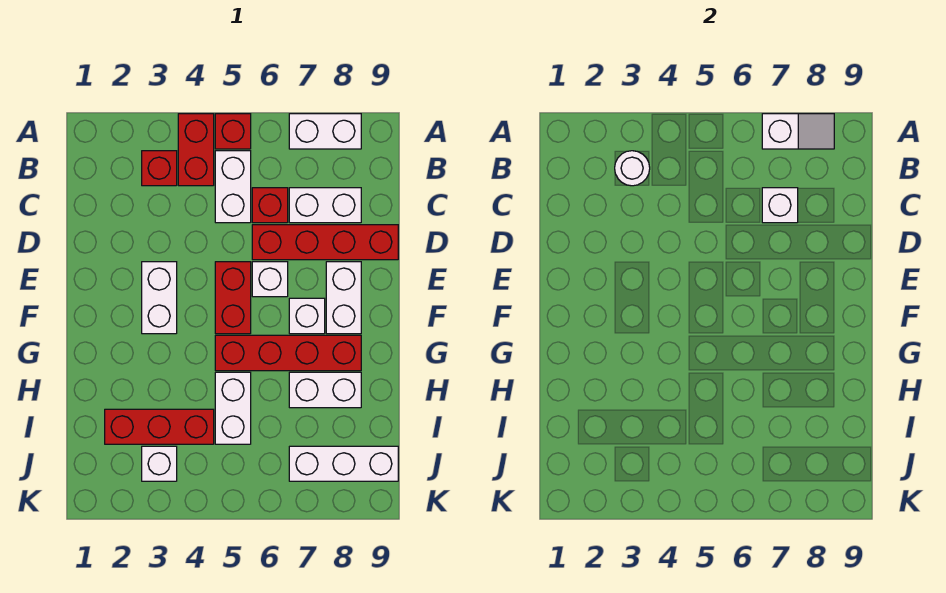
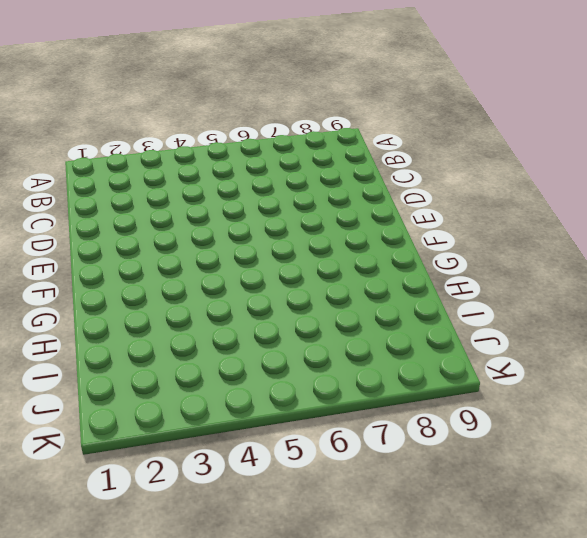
none -> red 1x2 brick [178,114,214,186]
none -> red 1x1 brick [215,114,251,149]
none -> white 1x2 brick [289,114,361,149]

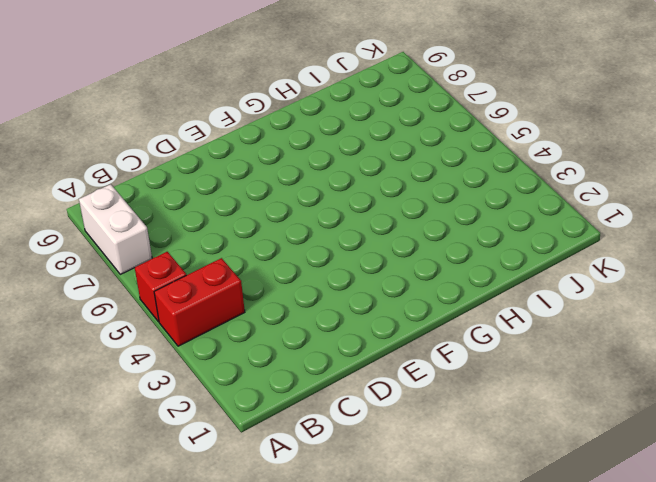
none -> red 1x1 brick [142,151,177,186]
none -> white 1x2 brick [215,151,251,223]
none -> red 1x1 brick [252,188,288,223]

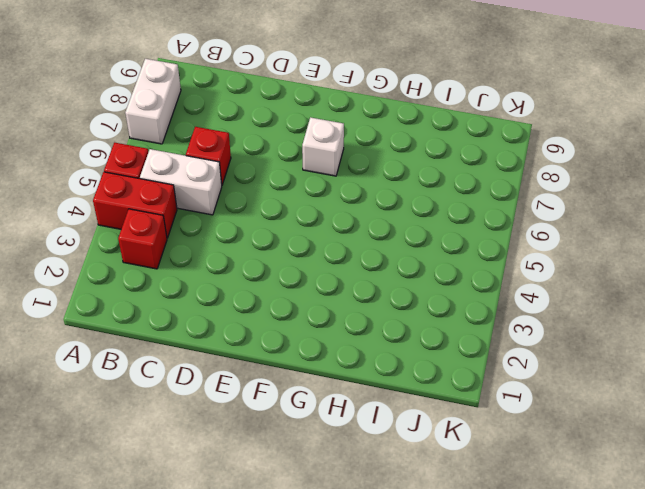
none -> white 1x2 brick [289,188,361,223]
none -> red 1x4 brick [252,225,398,260]
none -> white 1x2 brick [142,262,177,334]

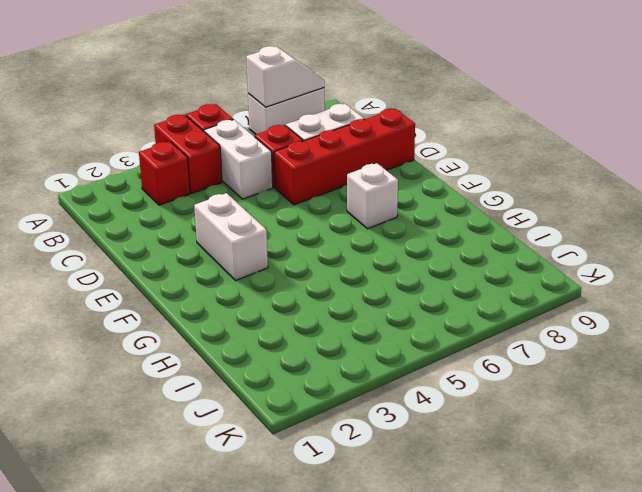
none -> red 1x2 brick [215,262,251,334]
none -> white 1x1 brick [252,262,288,297]
none -> white 1x2 brick [326,262,361,334]

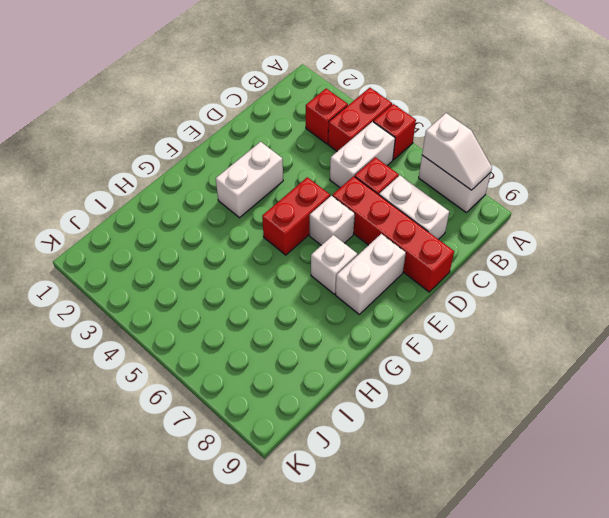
none -> red 1x4 brick [215,335,361,371]
none -> white 1x2 brick [215,372,251,444]
none -> white 1x2 brick [289,372,361,408]

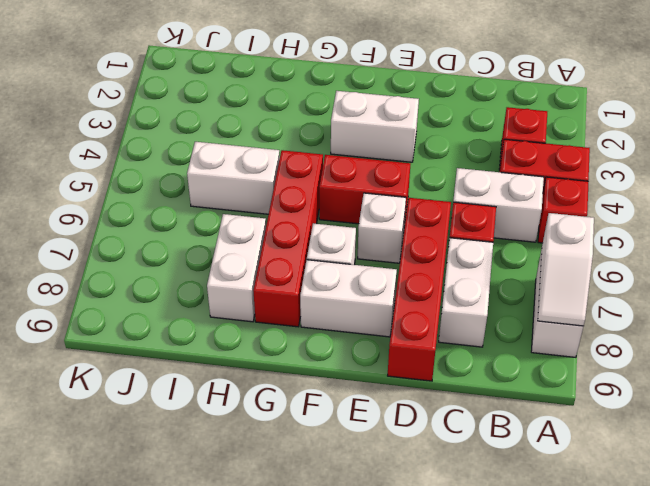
none -> red 1x3 brick [105,409,214,444]
none -> white 1x1 brick [142,446,177,481]
none -> white 1x3 brick [289,446,398,481]

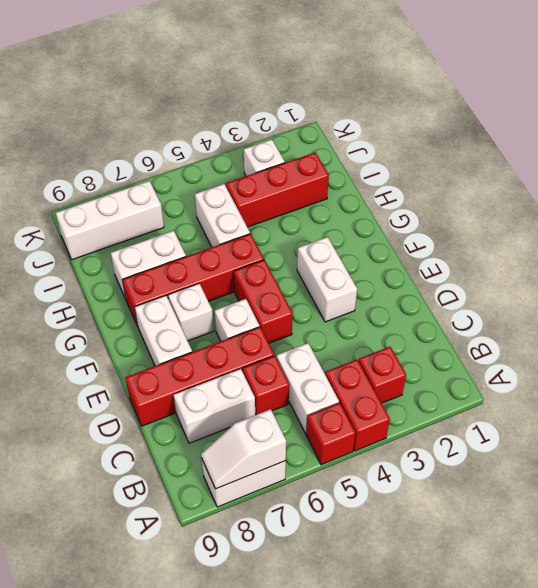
none -> white 1x1 round brick [615,151,650,186]
none -> white 1x1 brick [762,188,798,223]

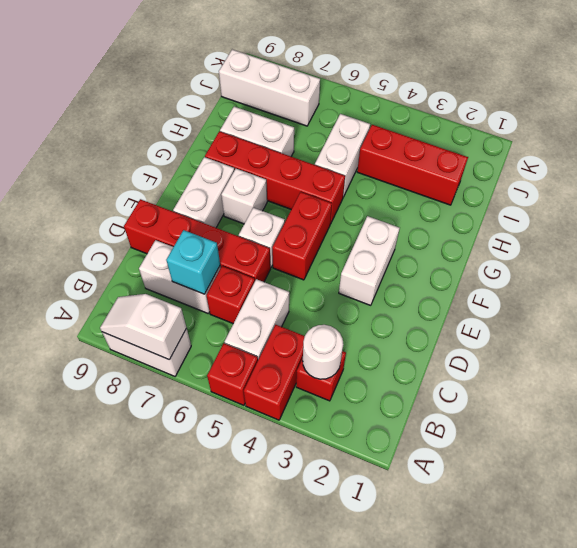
cyan 1x1 brick [166,230,220,294] -> white 1x1 brick [762,188,798,223]
none -> white 1x1 brick [142,446,177,481]

